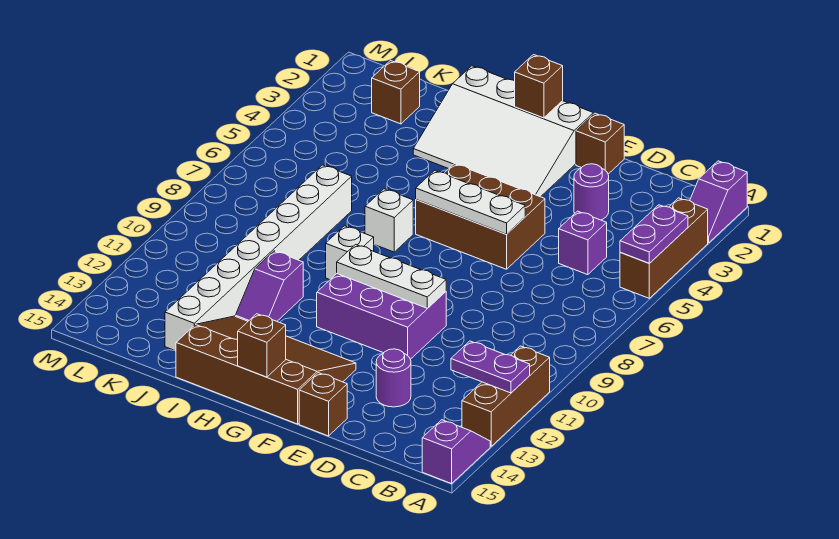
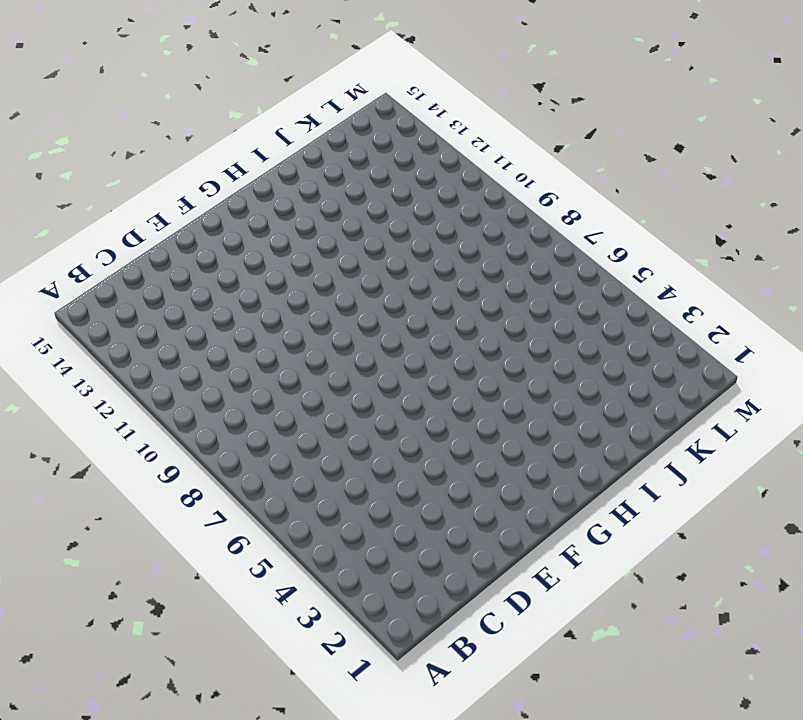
none -> purple 1x2 slope [690,161,747,243]
none -> brown 1x3 brick [620,198,708,298]
none -> brown 1x3 brick [462,346,550,446]

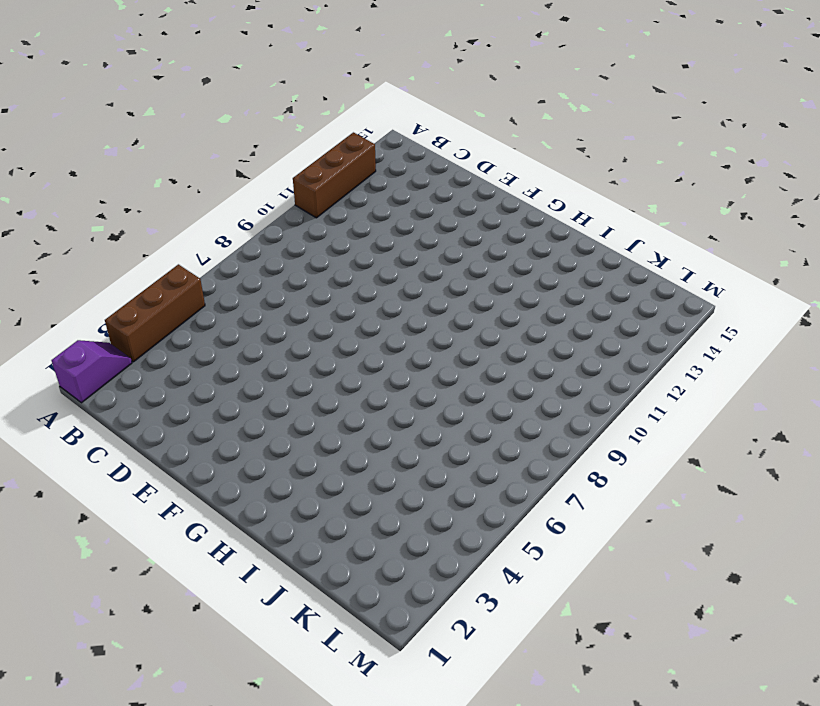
none -> purple 1x2 slope [422,420,490,484]
none -> purple 1x1 brick [559,211,607,275]
none -> purple 1x1 round brick [574,164,609,220]

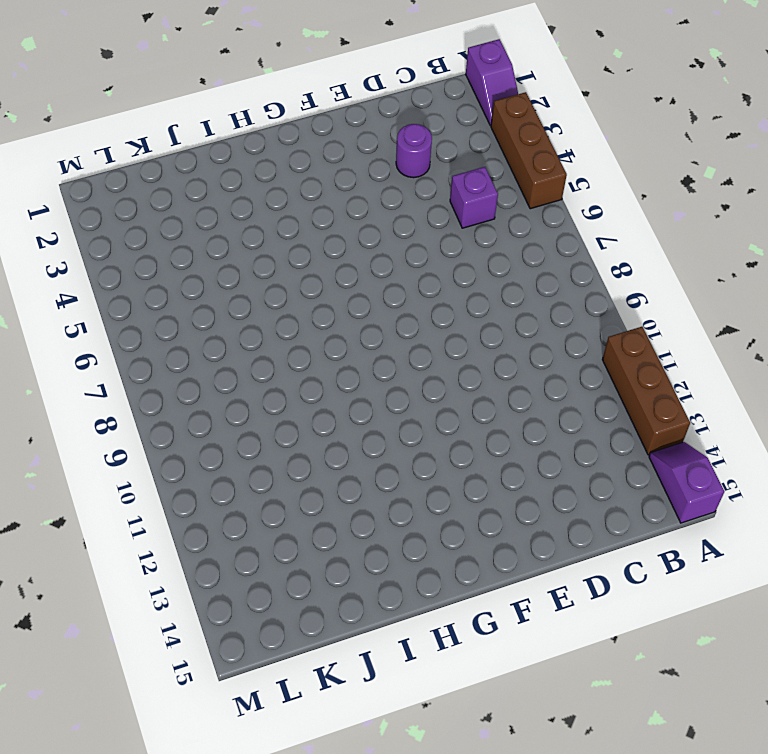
none -> purple 1x1 round brick [376,349,411,407]
none -> brown 1x1 brick [576,113,624,174]
none -> brown 2x3 brick [416,164,545,269]

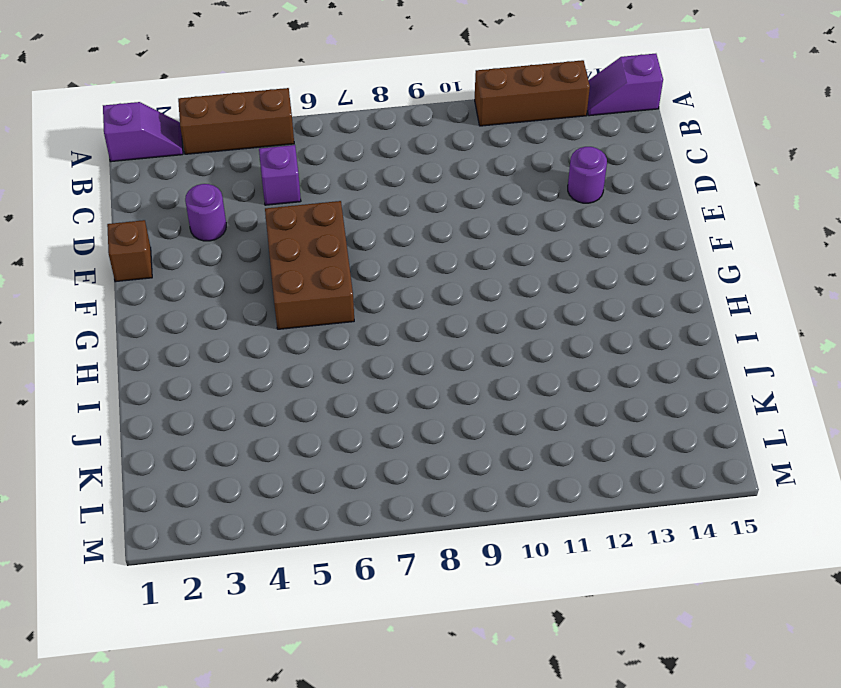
none -> purple 2x3 brick [317,274,446,359]
none -> brown 1x1 brick [299,373,347,436]
none -> white 3x4 slope [413,66,593,197]

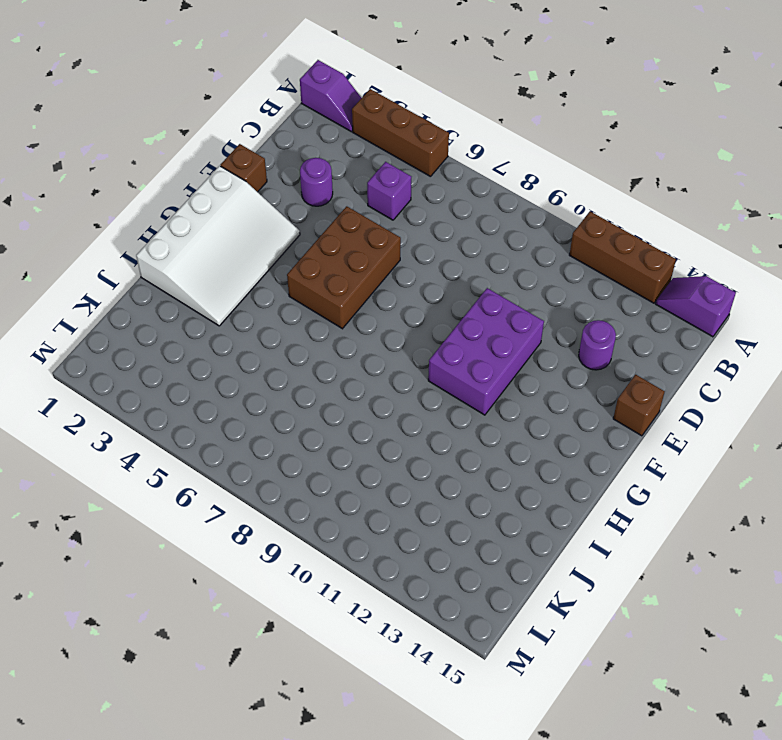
none -> brown 3x4 slope [176,316,356,424]
none -> white 1x1 brick [365,189,413,252]
none -> white 1x1 brick [326,226,374,280]

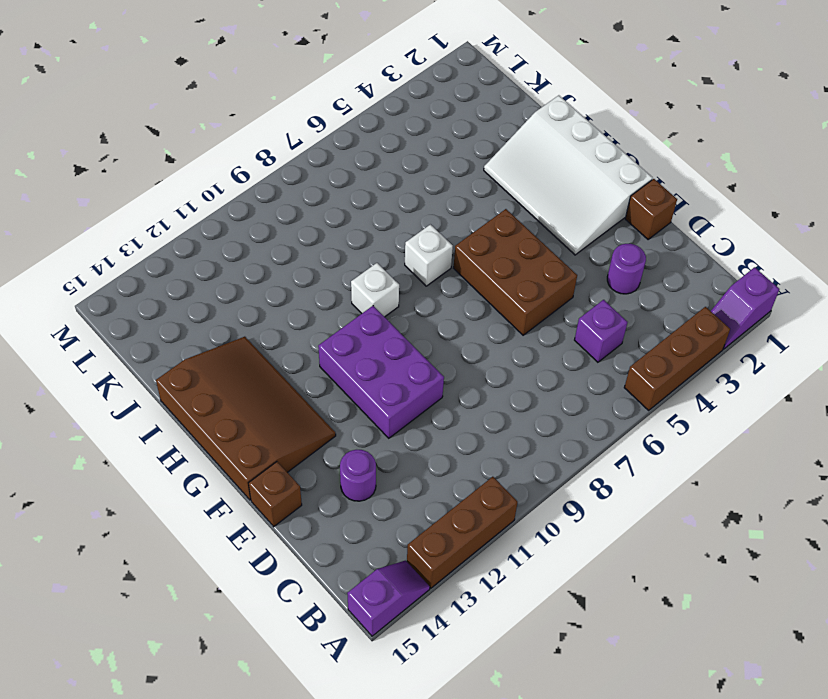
none -> purple 1x2 slope [235,251,303,321]
none -> white 1x8 brick [165,165,352,351]
none -> brown 1x1 brick [372,61,420,124]

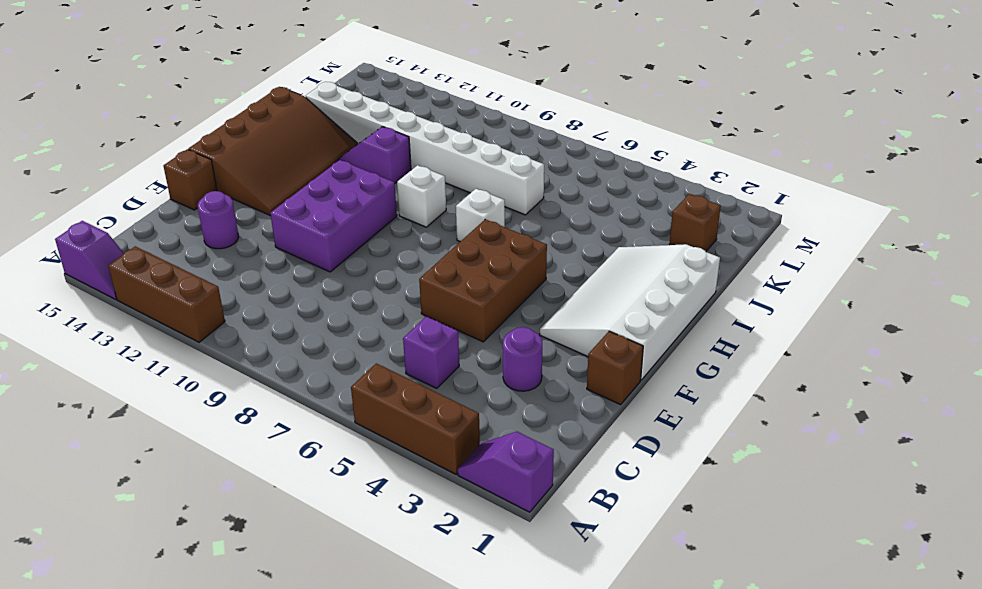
none -> purple 1x2 plate [620,205,688,263]
none -> purple 1x2 plate [451,341,530,393]
none -> white 1x3 plate [416,170,525,234]

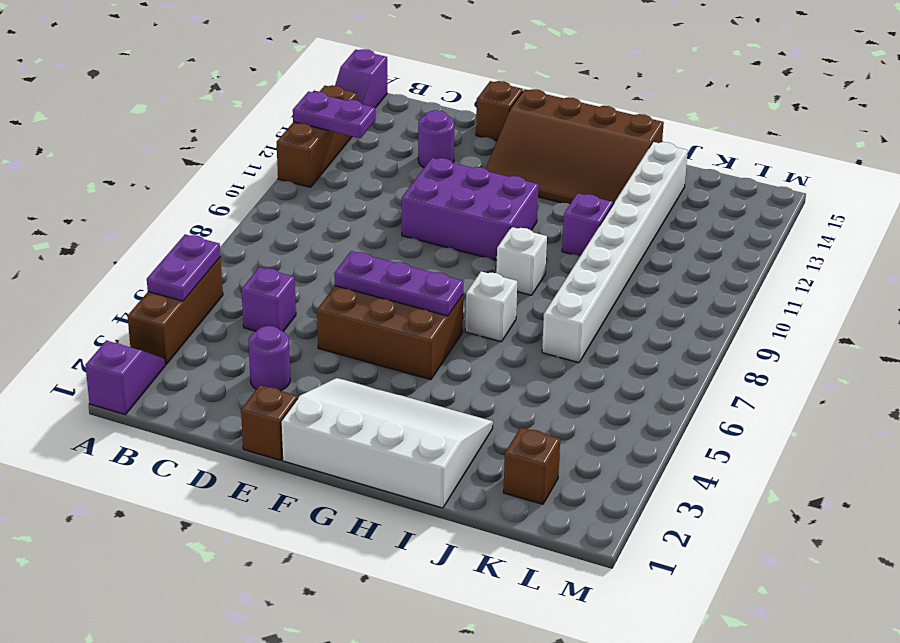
purple 1x3 plate [334,251,464,316] -> white 1x3 plate [416,170,525,234]
none -> white 1x3 plate [337,245,446,308]
none -> brown 1x1 brick [515,55,563,118]
none -> brown 1x1 brick [238,314,286,377]

